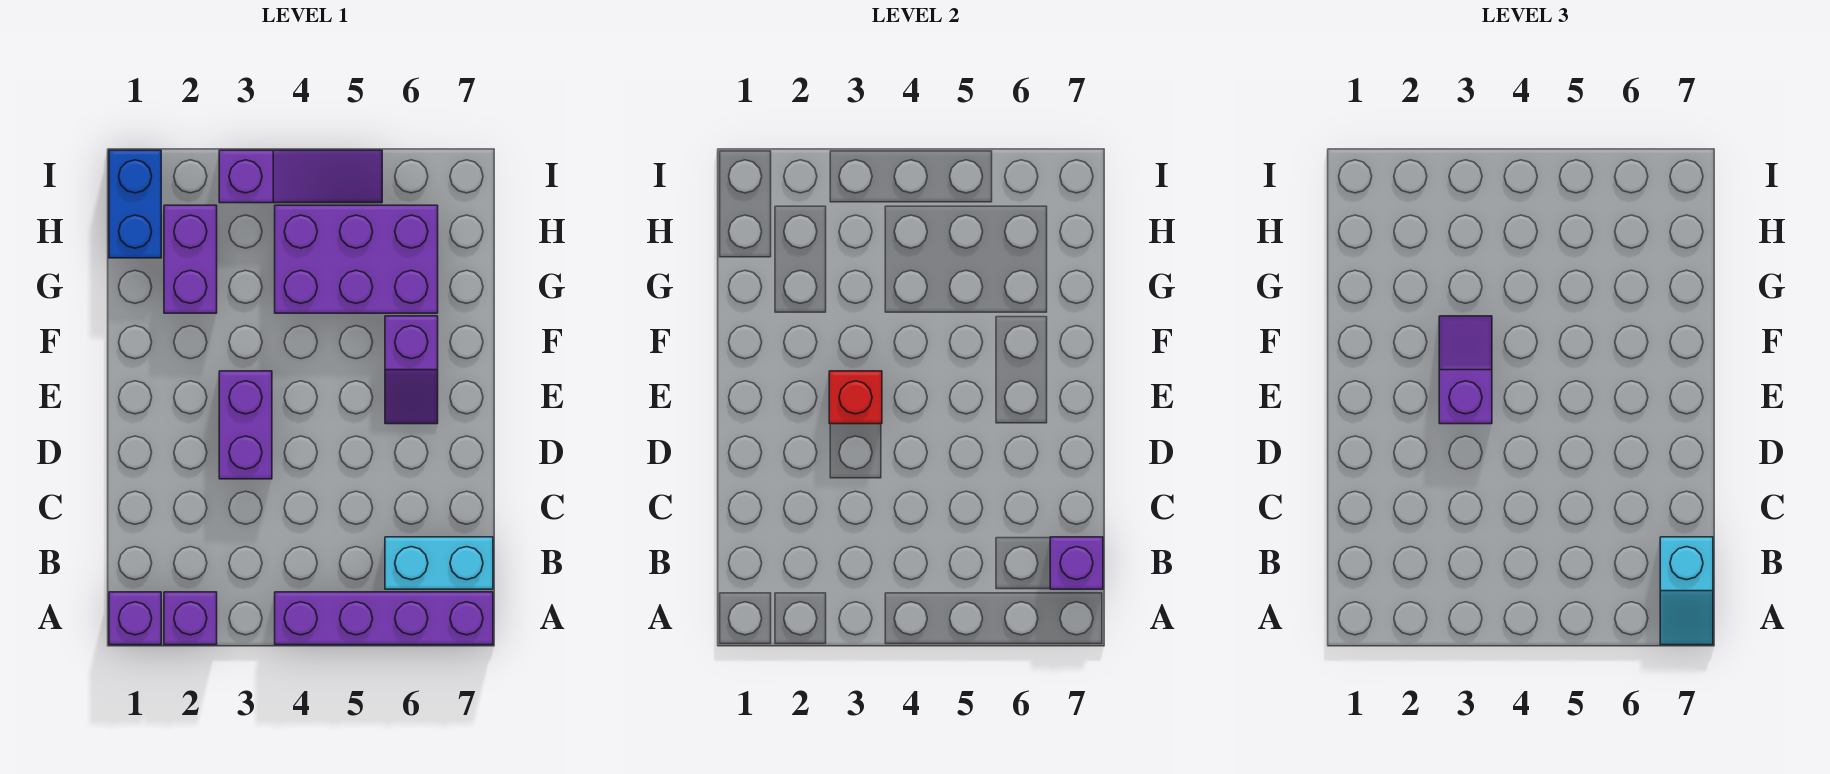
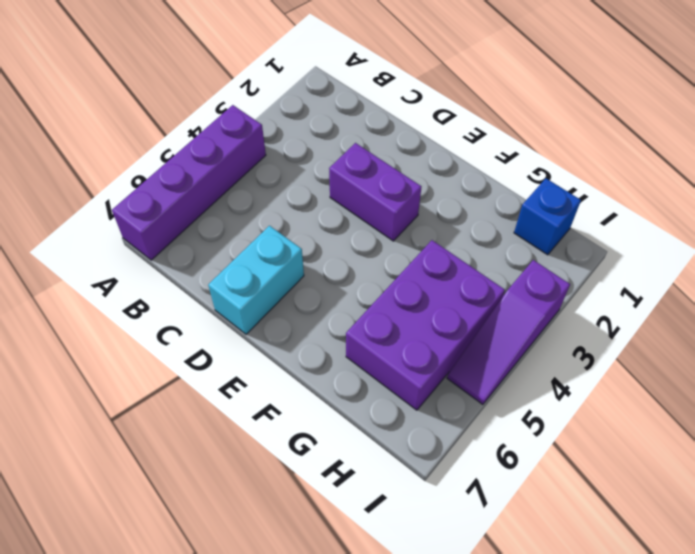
cyan 1x2 brick [208,226,304,334] -> cyan 1x2 brick moved to [385,537,493,589]
blue 1x1 brick [514,178,581,255] -> blue 1x2 brick [109,150,161,258]
none -> purple 1x1 brick [109,592,161,645]
none -> purple 1x1 brick [164,592,217,645]
none -> purple 1x2 slope [385,316,438,424]

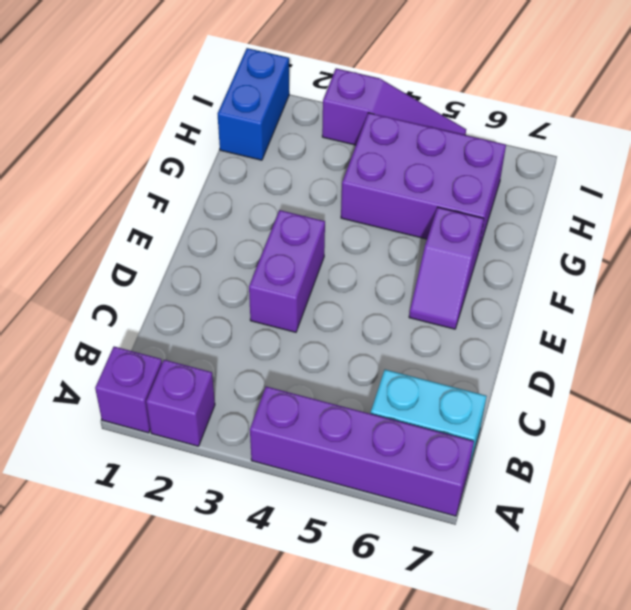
none -> purple 1x2 brick [164,205,217,313]
none -> purple 1x1 brick [1050,537,1103,589]
none -> red 1x1 brick [829,371,882,424]

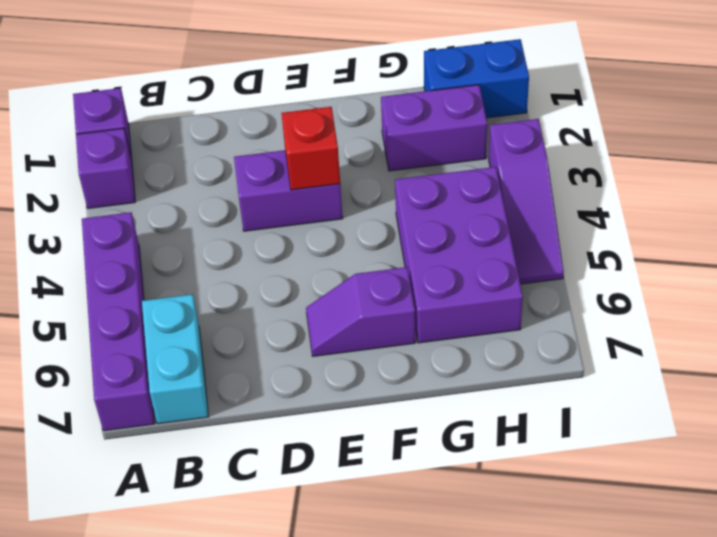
none -> purple 1x1 brick [1050,537,1103,589]
none -> cyan 1x2 slope [1660,537,1713,645]
none -> purple 1x2 slope [1439,316,1492,424]

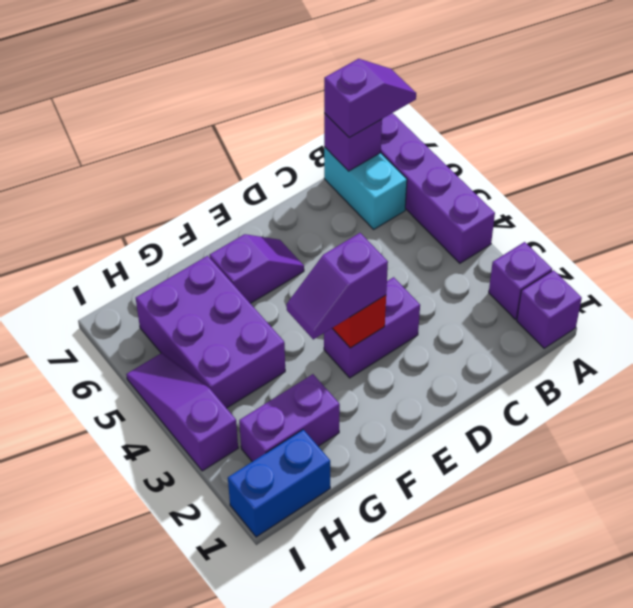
purple 1x2 slope [324,59,416,138] -> cyan 1x2 slope [1660,537,1713,645]

